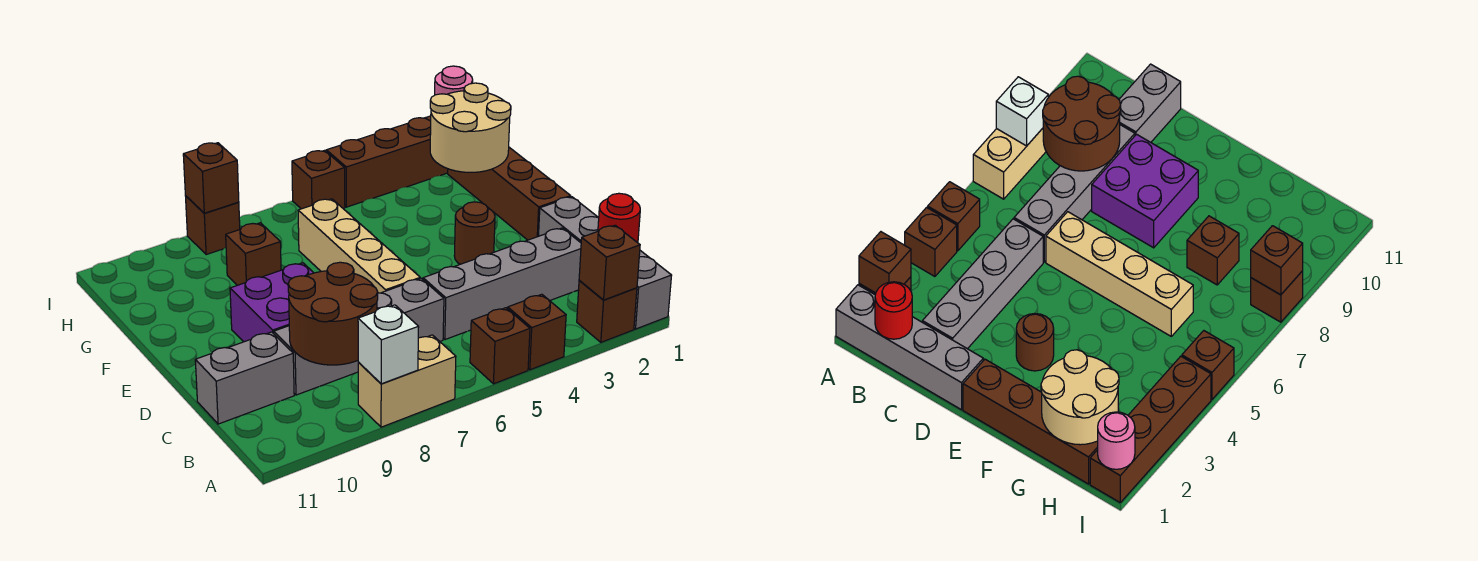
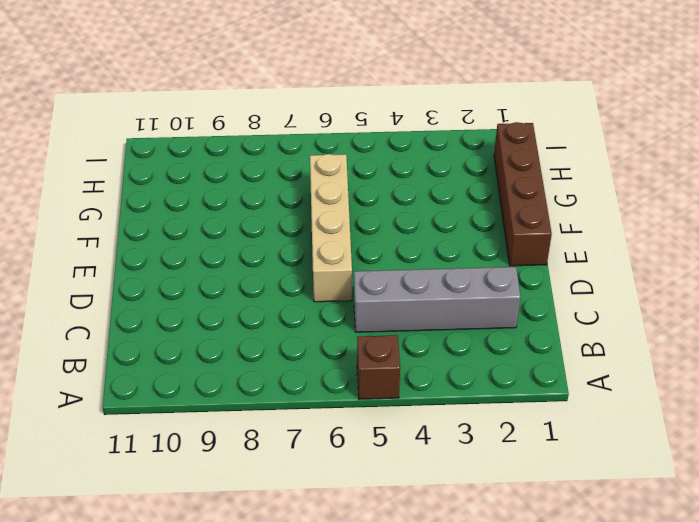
none -> grey 1x4 brick [539,197,672,329]
none -> brown 1x1 brick [577,280,637,342]
none -> brown 1x1 brick [508,294,566,370]

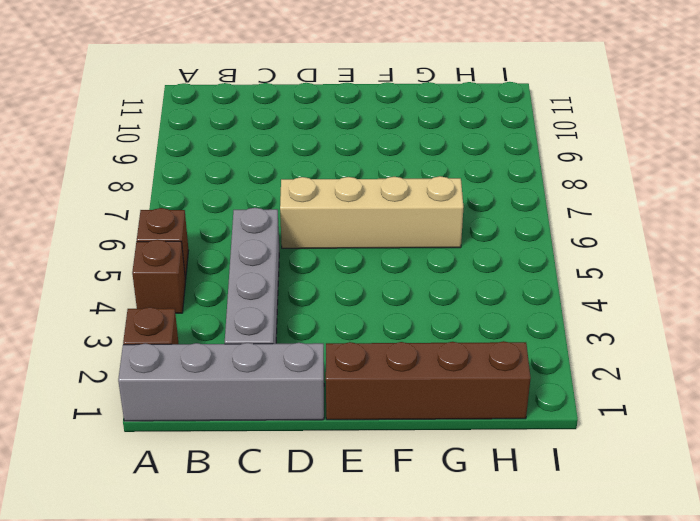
none -> tan 1x2 brick [358,335,456,427]
none -> grey 1x4 brick [274,278,444,395]
none -> grey 1x2 brick [195,332,294,424]

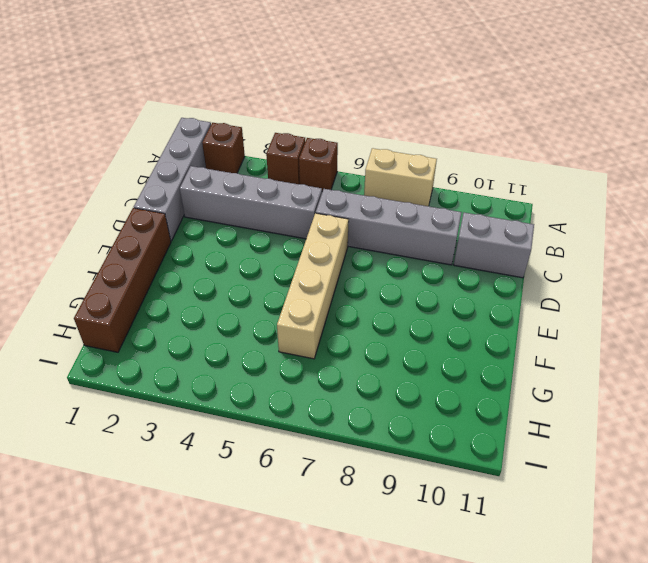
none -> purple 2x2 brick [230,263,313,342]
none -> brown 1x1 round brick [454,202,495,264]
none -> brown 1x1 brick [226,223,281,285]

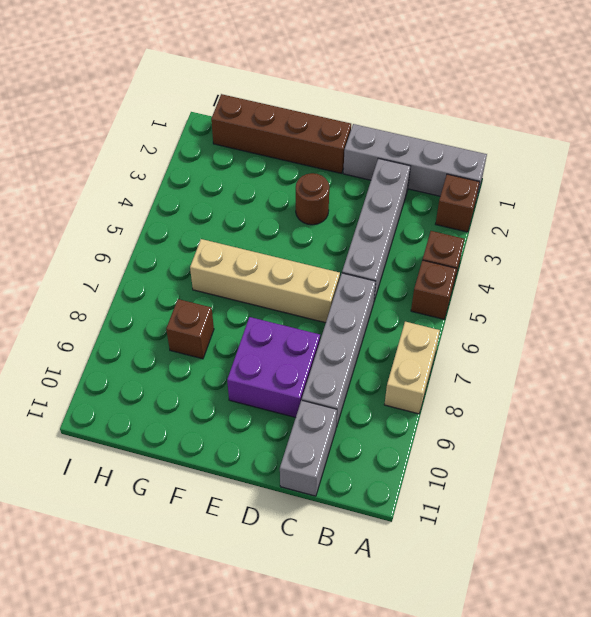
none -> brown 1x4 brick [326,116,448,207]
none -> brown 1x1 brick [292,150,345,209]
none -> brown 1x1 brick [186,196,240,255]

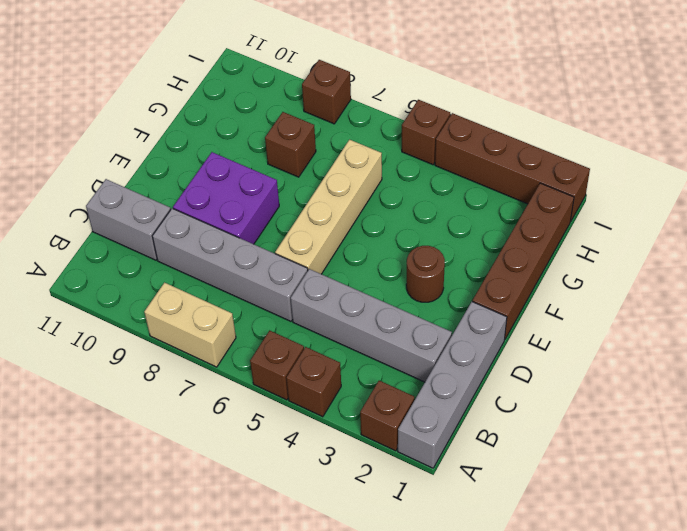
none -> brown 1x1 brick [579,225,640,300]
none -> white 1x1 brick [358,305,419,384]
none -> red 1x1 round brick [598,193,640,243]

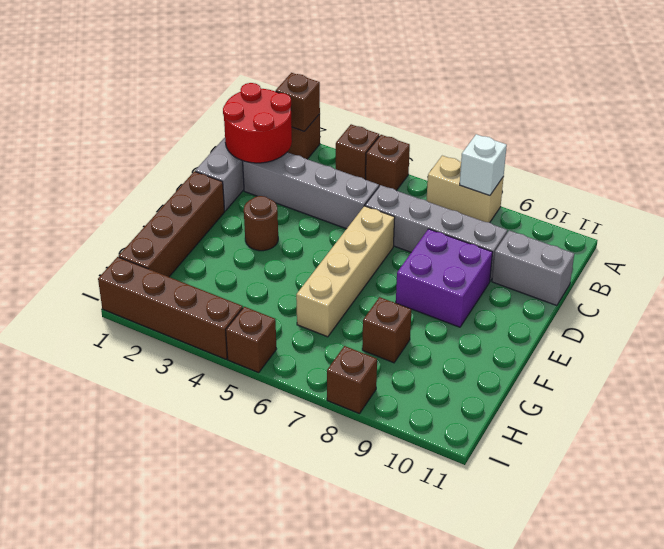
red 2x2 round brick [223,83,292,163] -> red 1x1 round brick [598,193,640,243]
none -> brown 2x2 round brick [288,262,378,365]
none -> tan 2x2 round brick [430,83,511,172]
none -> pink 1x1 round brick [435,66,473,95]

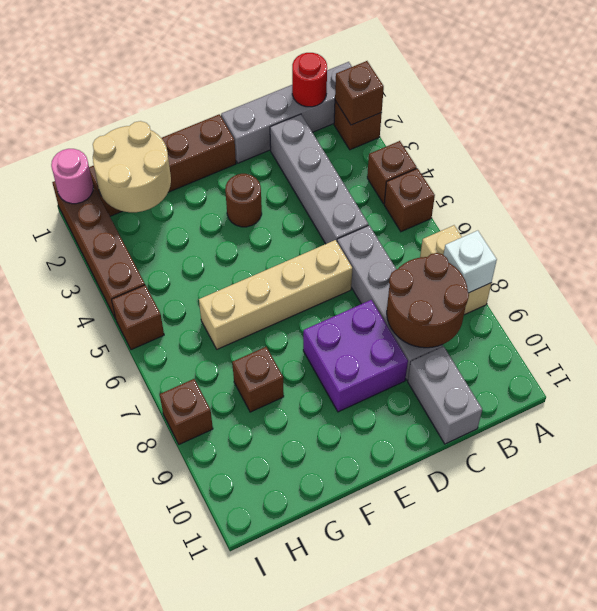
none -> brown 1x1 brick [183,143,239,213]

